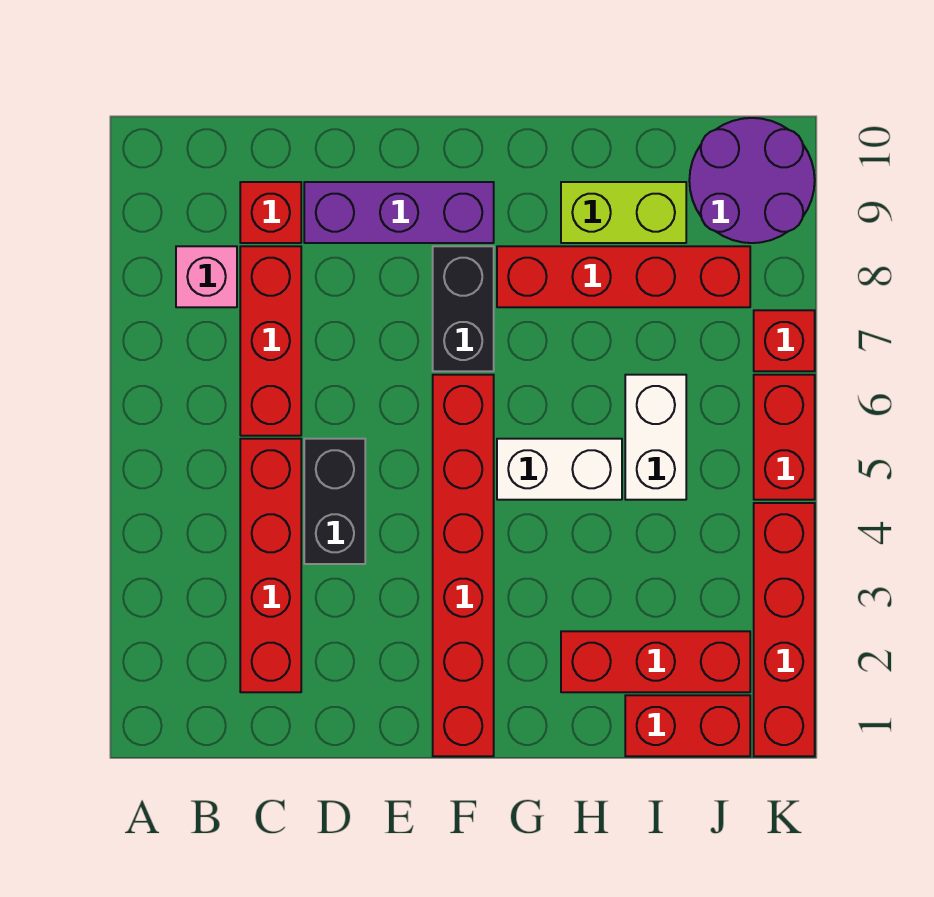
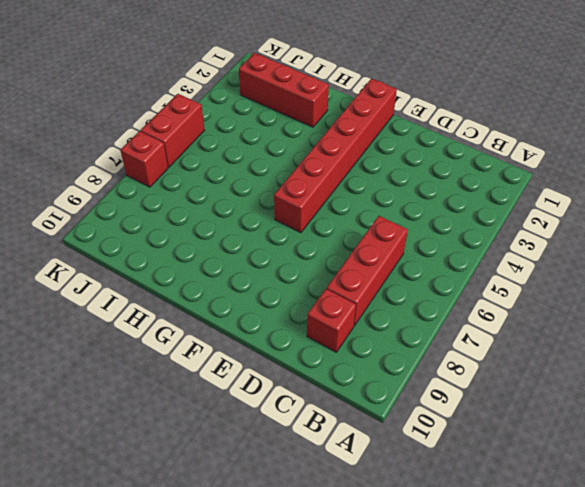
none -> pink 1x1 brick [176,246,237,307]
none -> red 1x4 brick [240,439,301,692]
none -> black 1x2 brick [304,439,365,564]

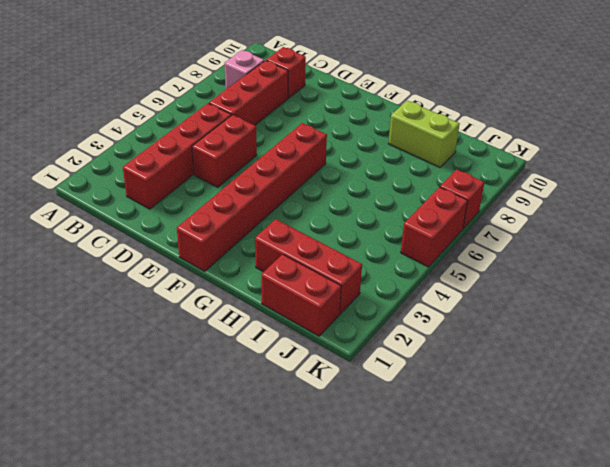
red 1x2 brick [192,115,257,187] -> black 1x2 brick [304,439,365,564]
none -> purple 1x3 brick [304,182,494,243]
none -> black 1x2 brick [433,246,494,371]
none -> white 1x2 brick [497,439,622,500]

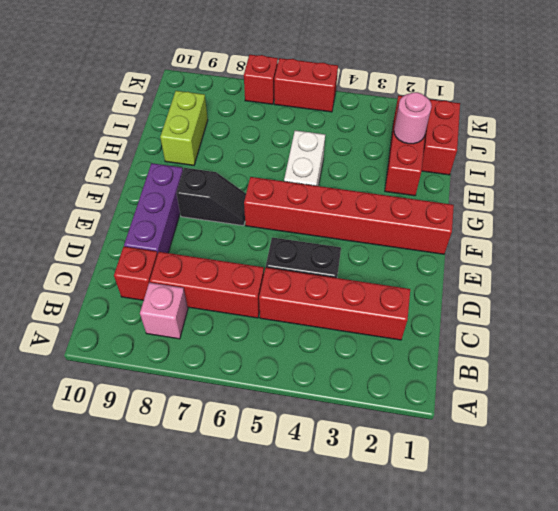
black 1x2 slope [176,168,246,226] -> black 1x2 brick [433,246,494,371]
pink 1x1 round brick [394,92,432,144] -> none
none -> red 1x4 brick [497,246,750,307]
none -> white 1x2 brick [625,375,686,500]
none -> purple 2x2 round brick [689,118,815,243]

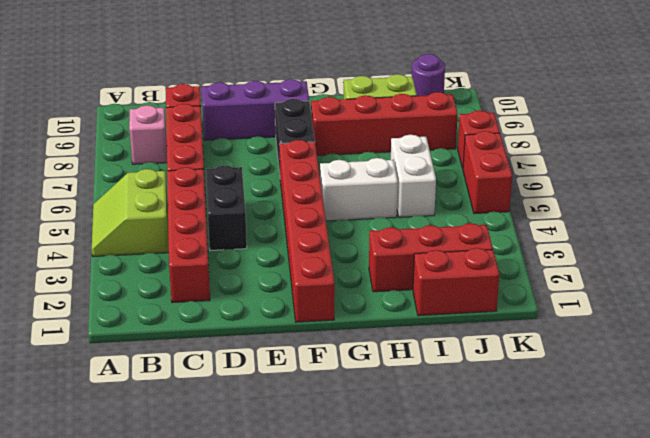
lime 2x2 slope [92,169,169,257] -> none
purple 1x1 round brick [412,54,445,96] -> purple 2x2 round brick [689,118,815,243]
none -> red 1x4 brick [754,503,815,756]

